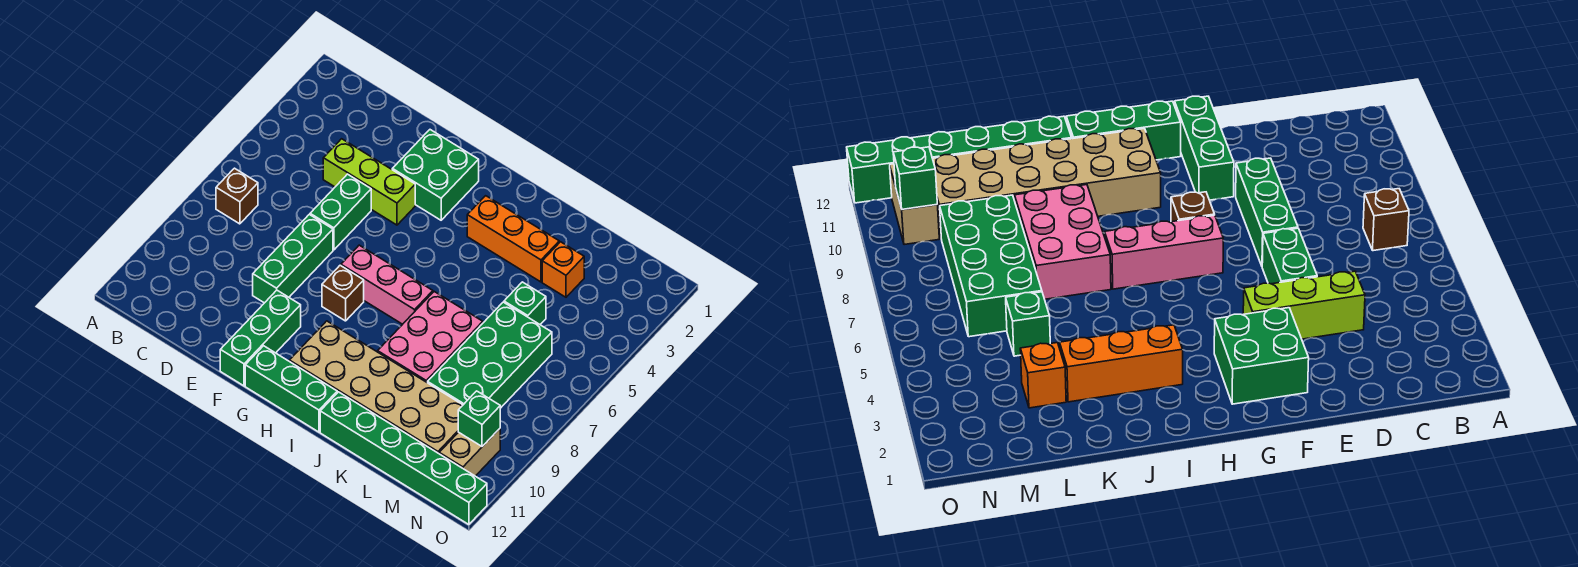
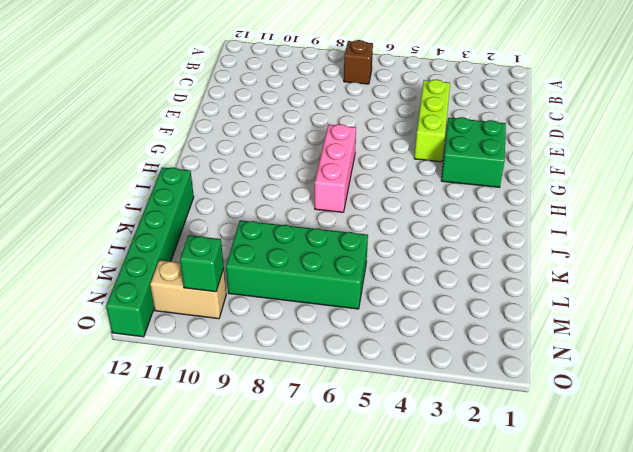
none -> green 1x2 brick [310,174,371,250]
none -> green 1x3 brick [253,214,333,303]
none -> green 1x3 brick [220,290,301,386]

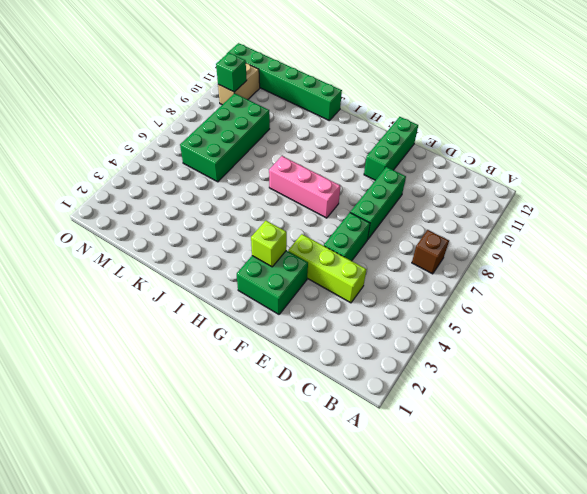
lime 1x1 brick [251,221,287,267] -> none
none -> brown 1x1 brick [322,265,364,321]
none -> green 1x3 brick [245,346,337,432]
none -> tan 2x6 brick [289,321,463,454]

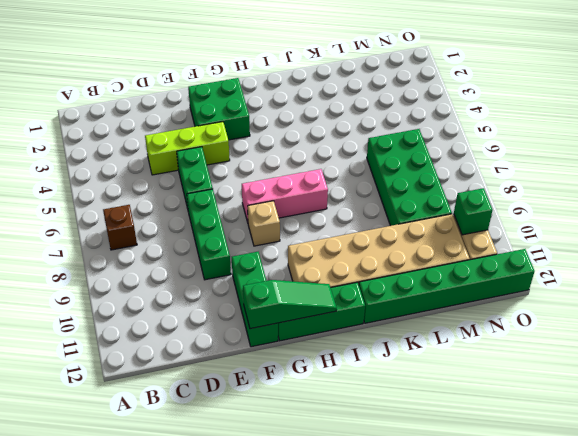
green 1x3 slope [243,280,337,329] -> none
tan 1x1 brick [248,201,280,246] -> brown 1x1 brick [322,265,364,321]
none -> orange 1x3 brick [467,196,559,282]
none -> pink 2x3 brick [378,292,483,383]
none -> orange 1x1 brick [542,242,584,297]

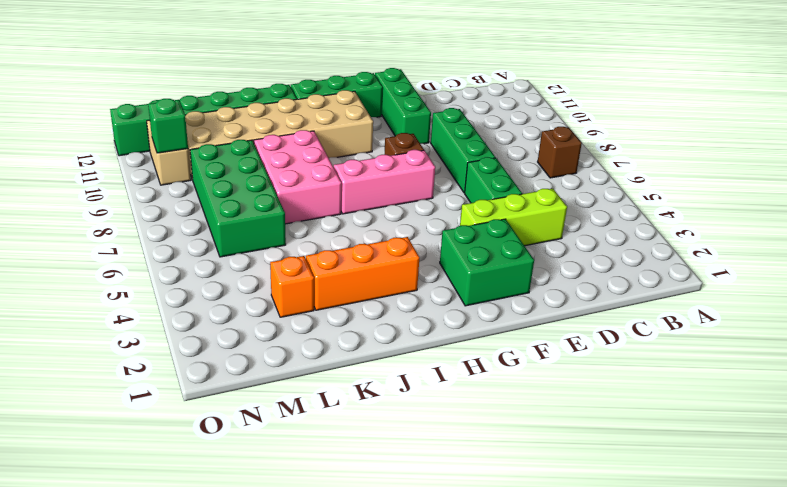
none -> green 1x1 brick [504,282,546,325]

